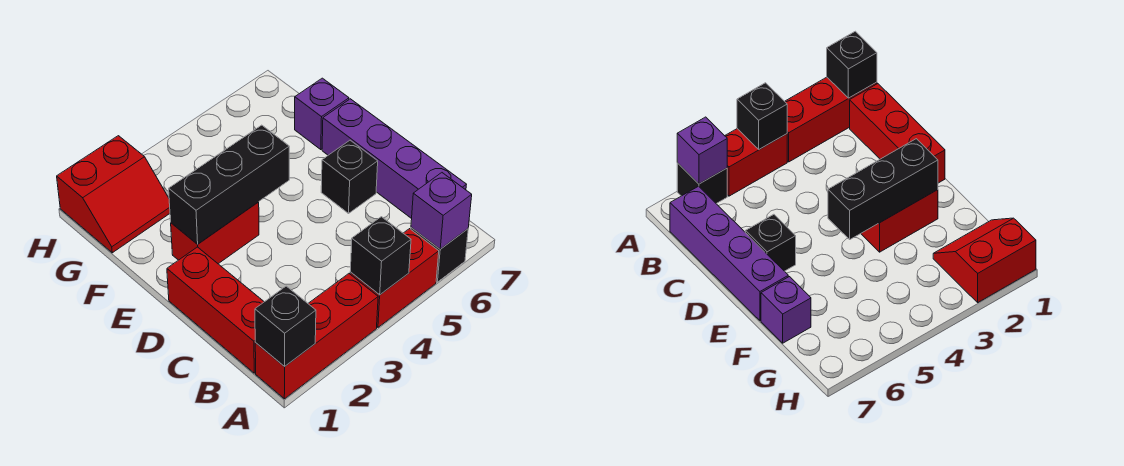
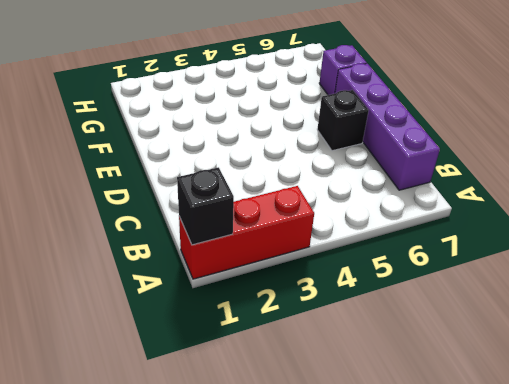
none -> red 1x2 brick [350,229,439,327]
none -> black 1x1 brick [411,228,468,282]
none -> red 1x3 brick [167,247,264,373]

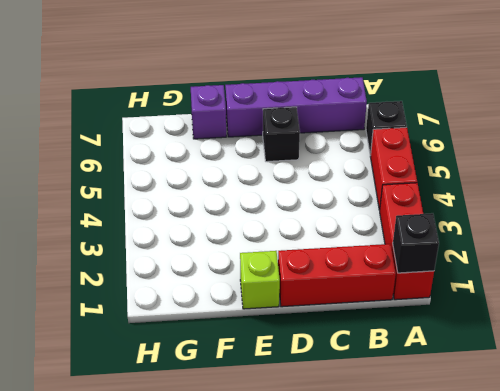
lime 1x1 brick [240,251,280,309] -> none
none -> red 1x2 brick [171,202,259,264]
none -> red 2x2 slope [57,136,170,253]
none -> black 1x1 brick [350,217,411,295]

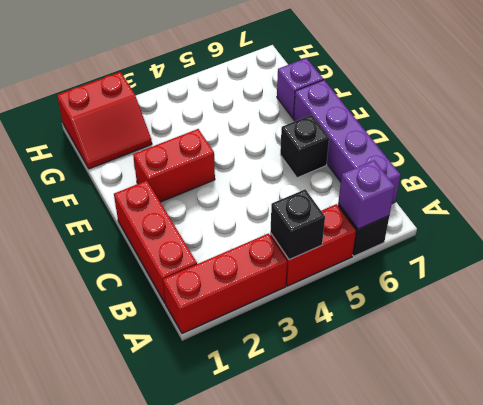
none -> black 1x1 brick [255,286,316,367]
none -> black 1x3 brick [169,125,289,244]

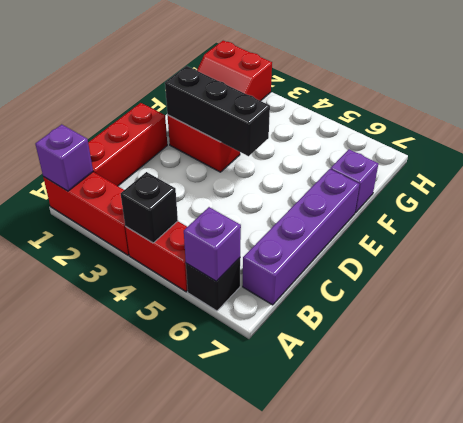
purple 1x1 brick [35,124,93,191] -> black 1x1 brick [255,286,316,367]
none -> black 1x1 brick [321,140,378,213]

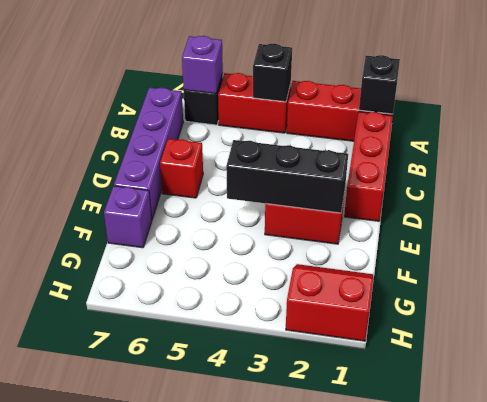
red 1x1 brick [160,139,203,198] -> black 1x1 brick [321,140,378,213]

